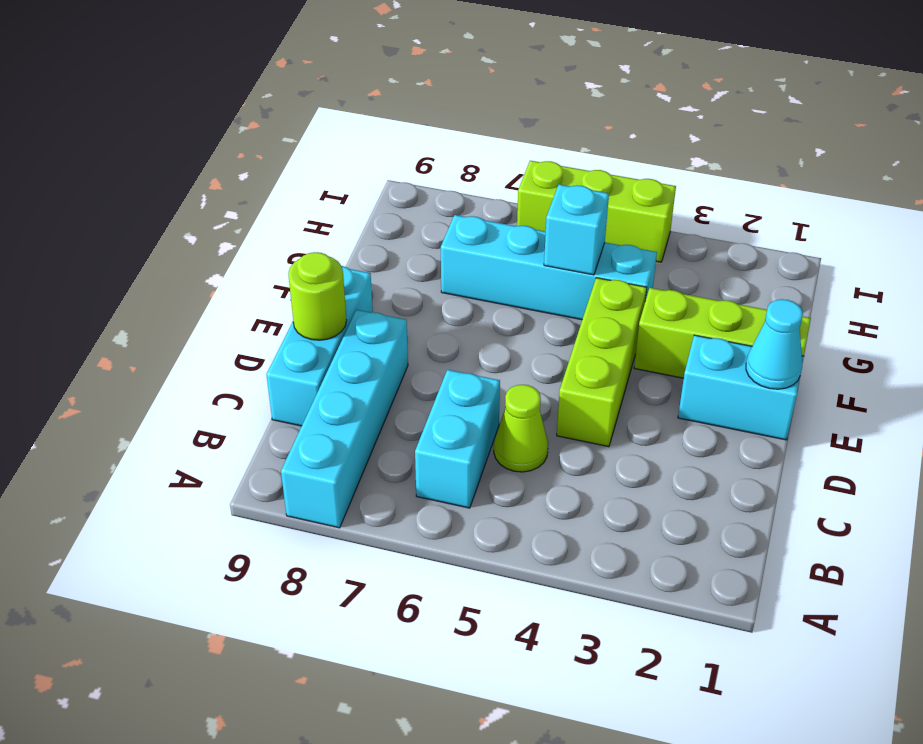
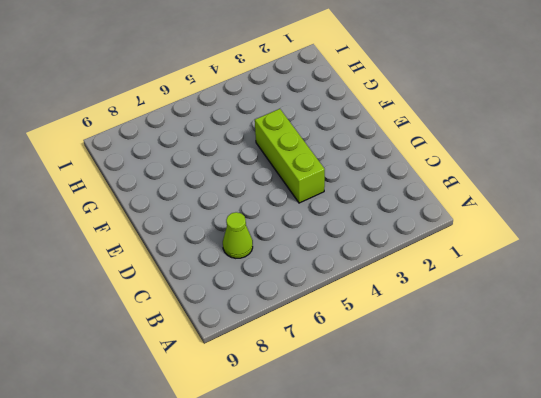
lime 1x1 cone [223,212,253,258] -> lime 1x1 cone moved to [494,385,548,472]
none -> cyan 1x4 brick [281,310,408,528]
none -> cyan 1x2 brick [415,370,500,508]
none -> cyan 1x3 brick [266,266,373,426]

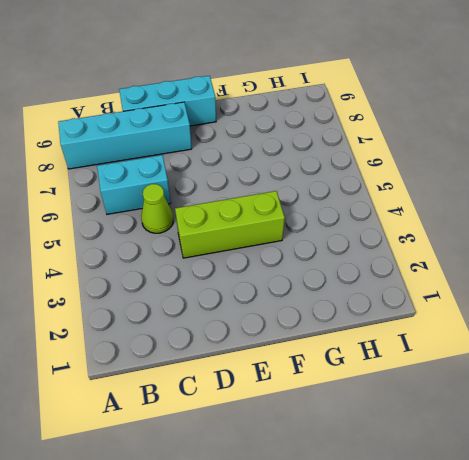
none -> cyan 1x2 brick [678,335,804,440]
none -> lime 1x3 brick [634,288,811,378]
none -> cyan 1x4 brick [441,215,657,320]

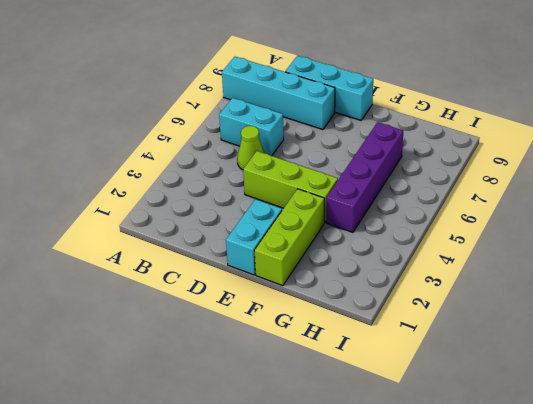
purple 1x4 brick [326,122,403,232] -> cyan 1x4 brick [441,215,657,320]
none -> lime 1x3 brick [517,161,676,262]
none -> lime 1x1 round brick [288,252,347,340]
none -> cyan 1x1 cone [746,299,803,389]

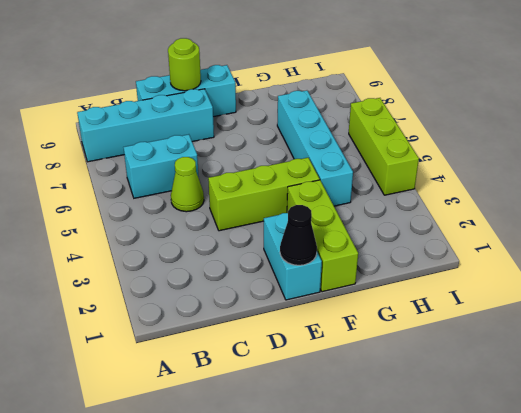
black 1x1 cone [280,205,317,265] -> cyan 1x1 cone [746,299,803,389]
none -> cyan 1x1 brick [544,185,609,275]

